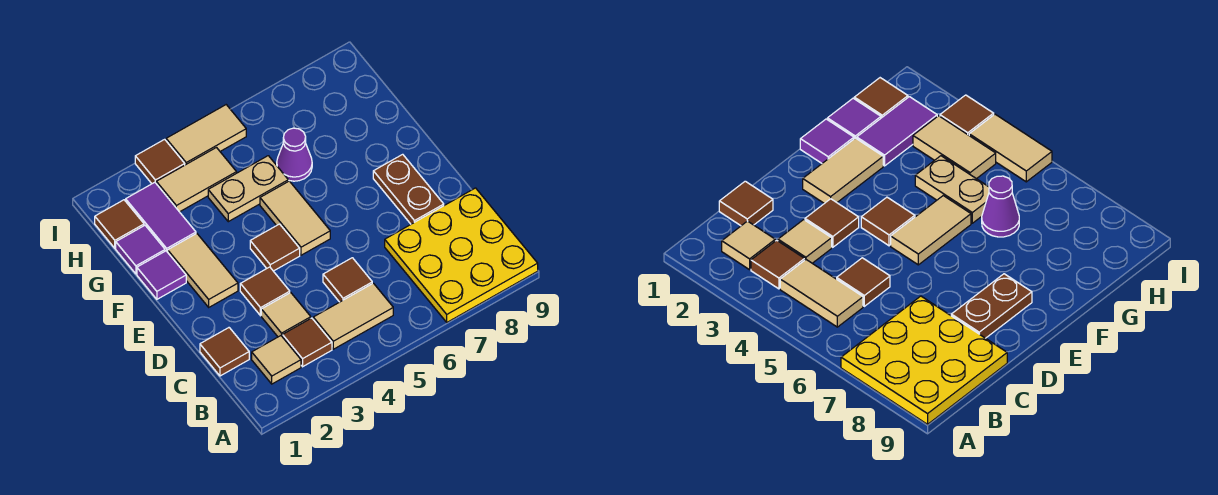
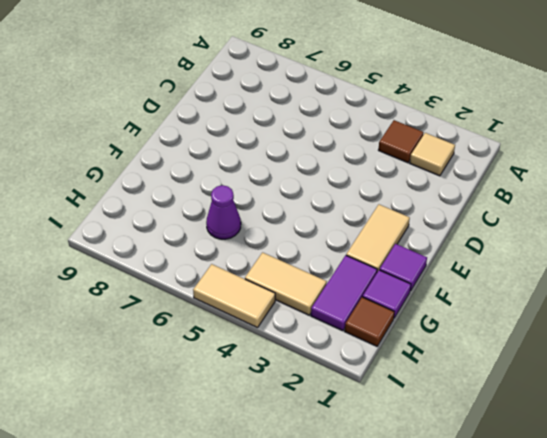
none -> yellow 3x3 plate [385,188,538,322]
none -> tan 1x2 tile [313,283,393,349]
none -> brown 1x1 tile [200,328,249,376]

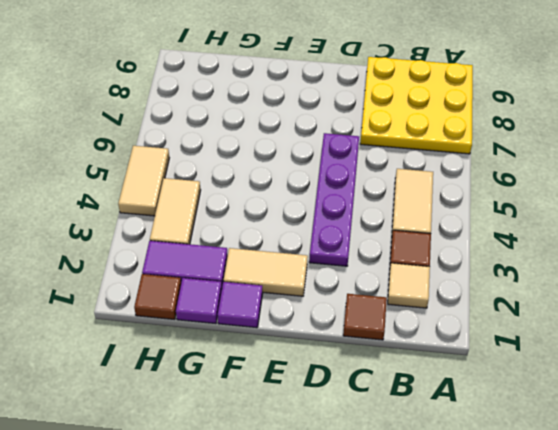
purple 1x4 plate [309,133,359,266] -> brown 1x1 tile [240,267,290,316]
none -> tan 1x1 tile [261,293,311,337]
none -> brown 1x1 tile [323,258,372,302]
none -> brown 1x2 plate [373,154,444,224]

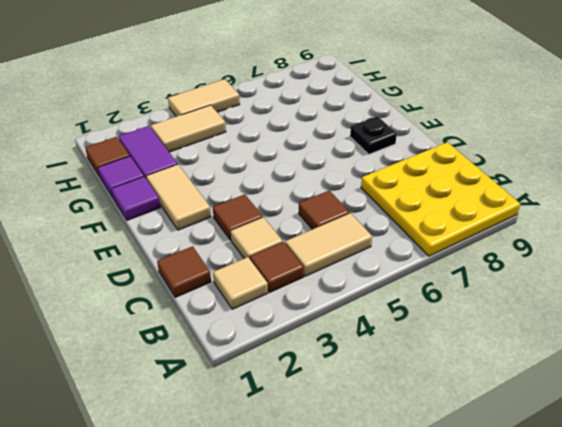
black 1x1 plate [350,116,397,154] -> brown 1x2 plate [373,154,444,224]
none -> brown 1x1 tile [250,224,300,271]
none -> tan 1x2 tile [260,181,330,255]
none -> tan 1x2 plate [208,156,288,222]

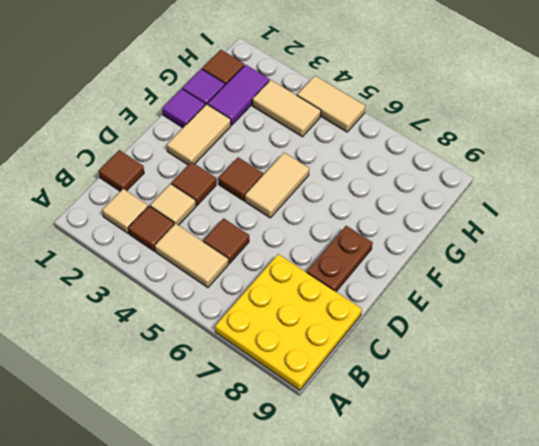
none -> tan 1x2 plate [208,156,288,222]
none -> purple 1x1 cone [277,128,312,181]
none -> brown 1x1 tile [135,139,185,184]

